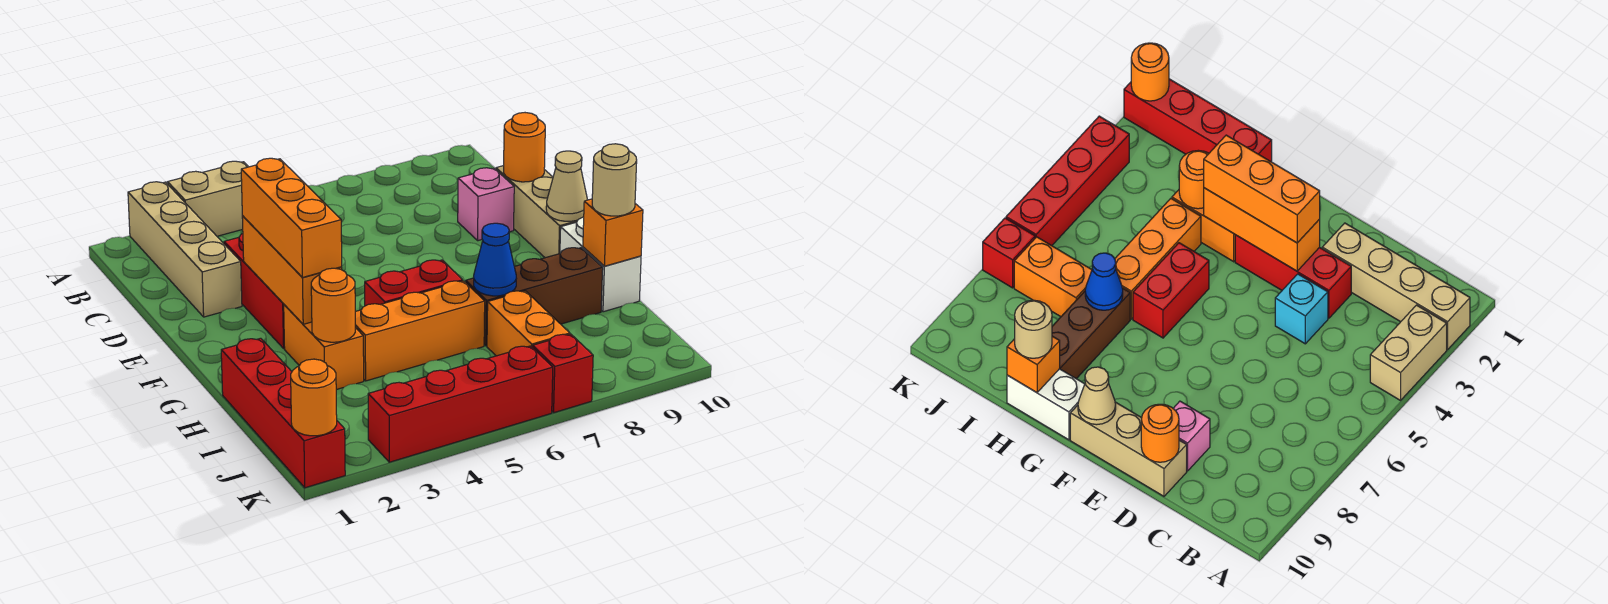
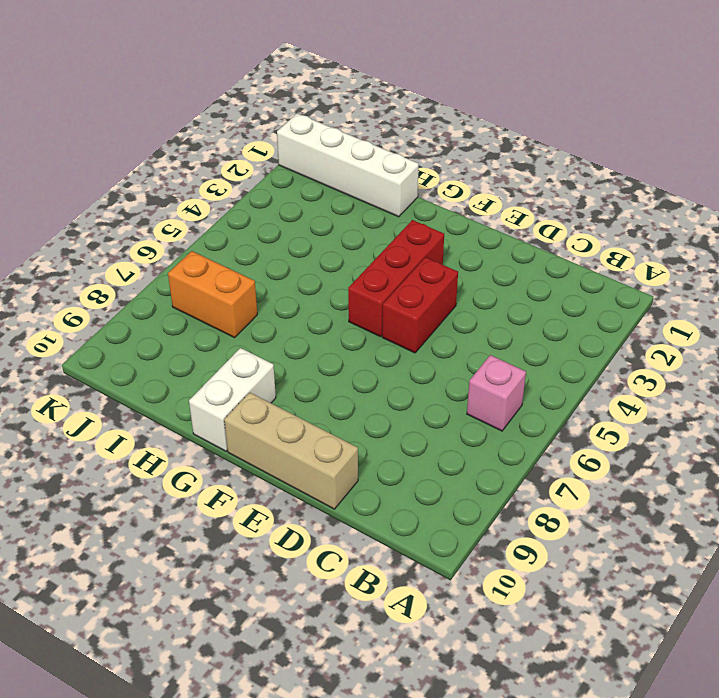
pink 1x1 brick [467,355,526,431] -> pink 1x1 brick moved to [458,168,514,241]
red 1x2 brick [382,257,458,353] -> red 1x2 brick moved to [365,260,463,306]
red 1x3 brick [348,220,444,337] -> red 1x3 brick turned to [224,234,285,348]
white 1x2 brick [189,348,276,451] -> white 1x2 brick turned to [560,217,641,312]
white 1x4 brick [277,113,419,217] -> red 1x4 brick [221,338,345,488]
none -> tan 1x4 brick [128,182,242,317]
none -> tan 1x2 brick [168,161,248,236]
none -> cyan 1x1 brick [1275,274,1328,344]

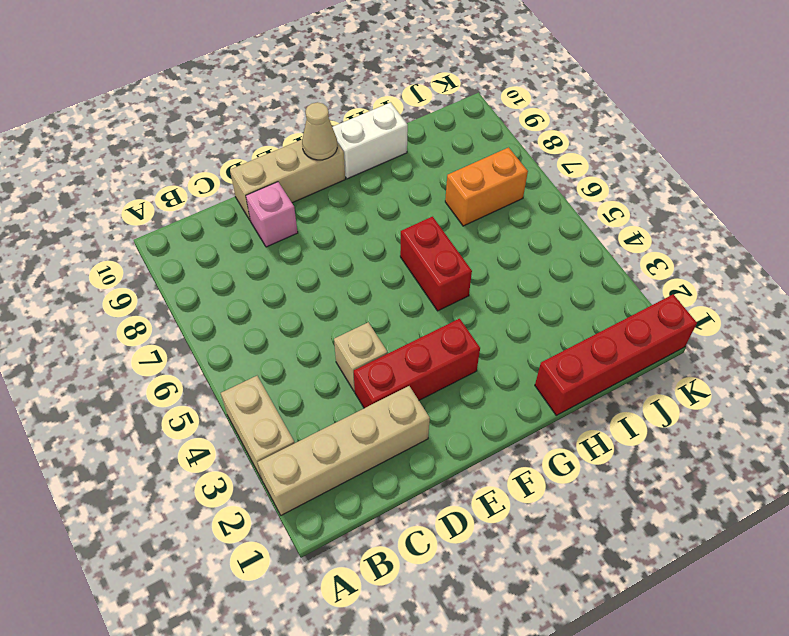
tan 1x1 brick [334,322,388,391] -> cyan 1x1 brick [1275,274,1328,344]
none -> orange 1x2 brick [284,305,364,390]
none -> orange 1x3 brick [355,281,485,381]
none -> brown 1x3 brick [466,248,603,346]

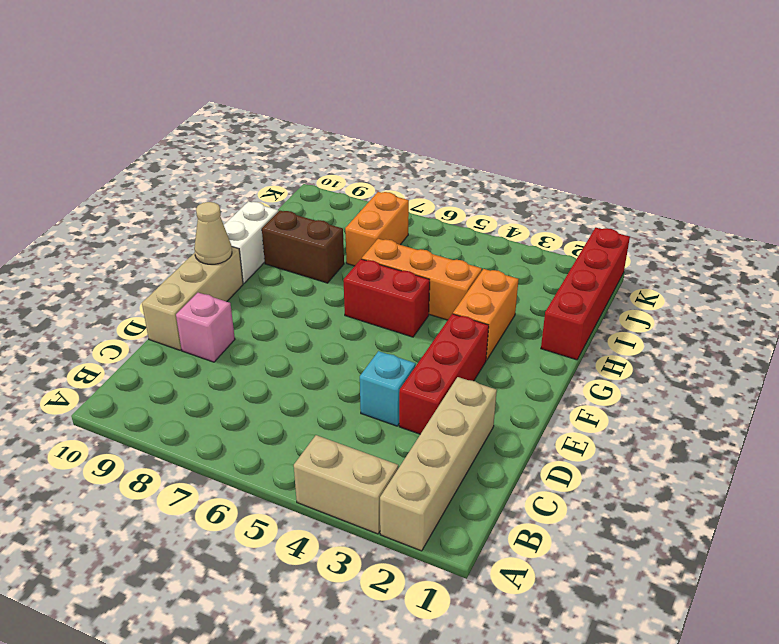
brown 1x2 brick [262,211,344,283] -> brown 1x3 brick [466,248,603,346]
none -> red 1x4 brick [368,346,553,462]
none -> red 1x1 brick [533,334,593,413]
none -> orange 1x1 round brick [504,113,545,182]

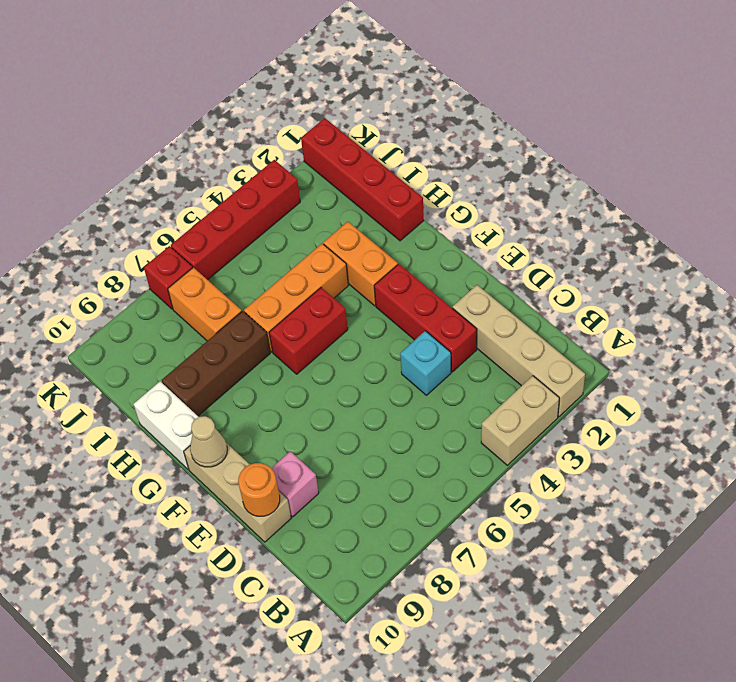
none -> orange 1x3 brick [242,216,342,324]
none -> orange 1x1 round brick [311,268,355,342]
none -> blue 1x1 cone [474,223,516,296]

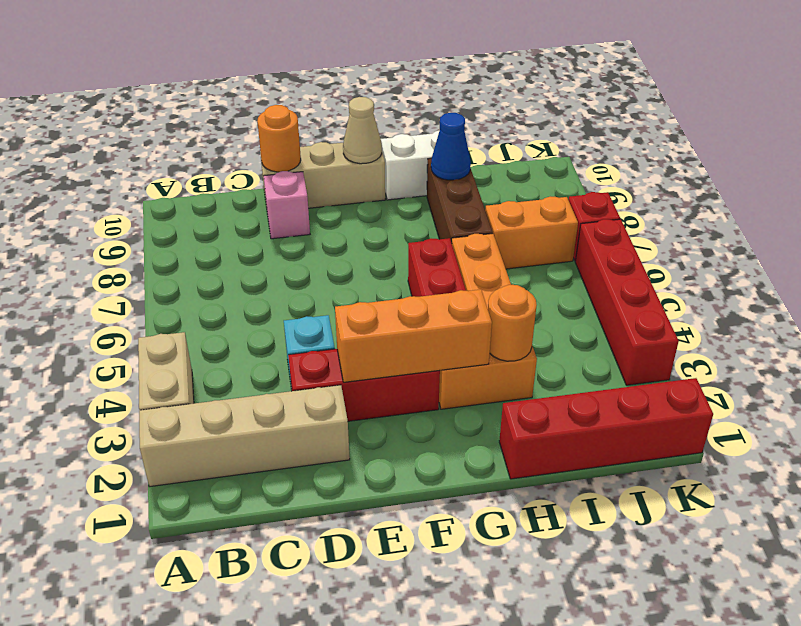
blue 1x1 cone [431,113,471,180] -> blue 1x1 cone moved to [474,223,516,296]
none -> orange 1x1 brick [583,199,643,266]
none -> orange 1x1 round brick [291,359,337,436]
none -> orange 1x3 brick [241,158,342,277]

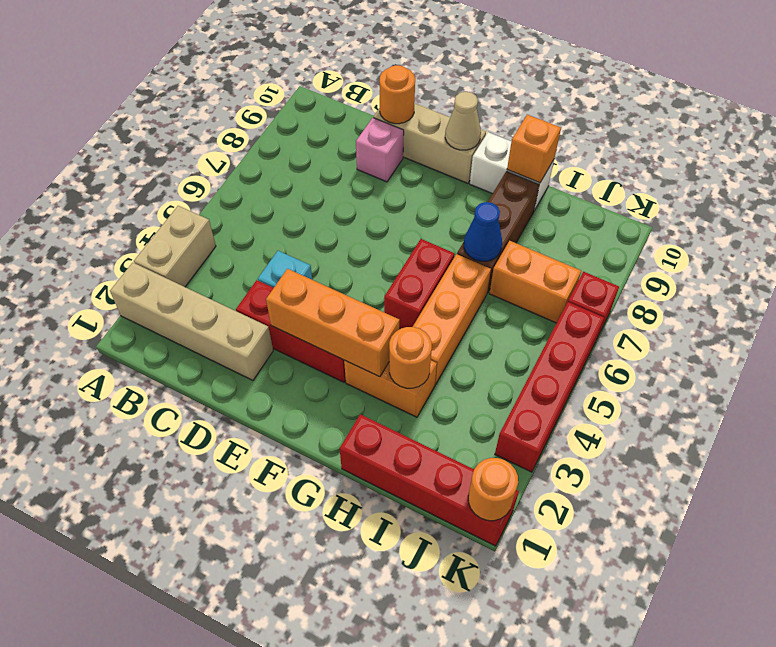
none -> orange 1x3 brick [241,158,342,277]
none -> tan 1x1 round brick [592,144,637,216]

